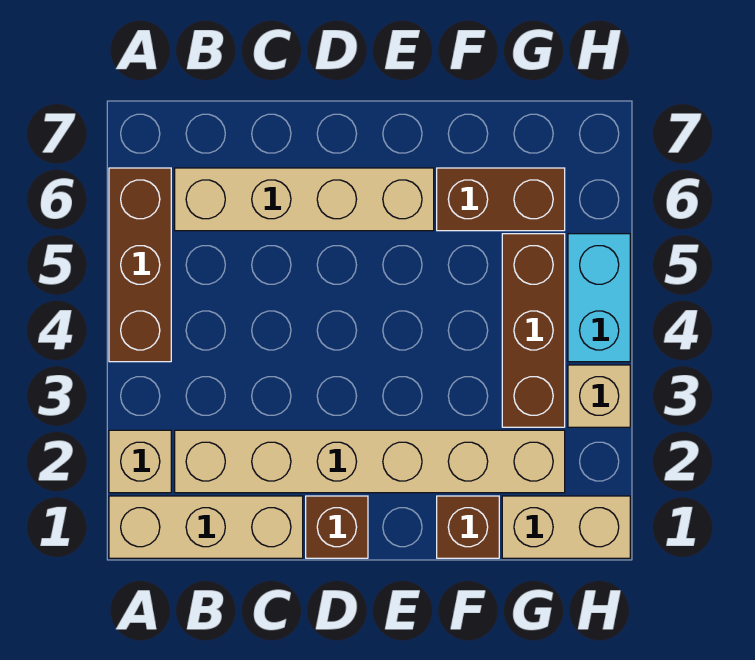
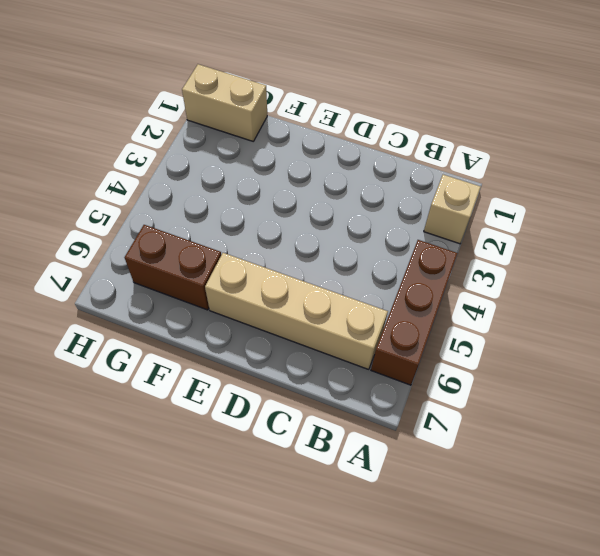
none -> tan 1x3 brick [109,496,303,558]
none -> tan 1x6 brick [175,430,565,493]
none -> brown 1x1 brick [306,496,368,558]

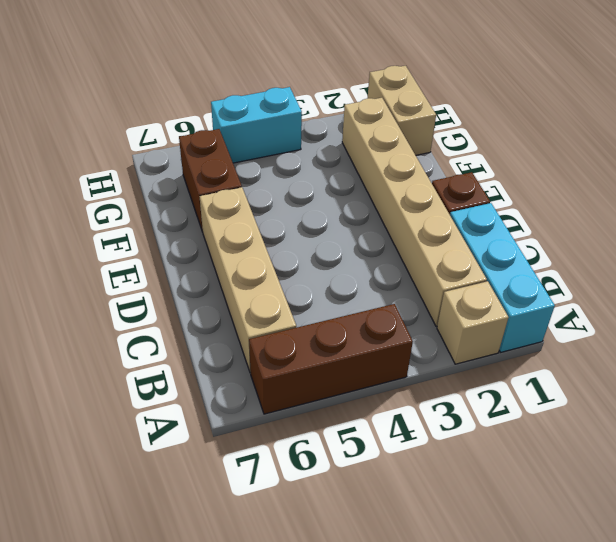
cyan 1x3 brick [450,203,555,352] -> tan 1x3 brick [109,496,303,558]
none -> brown 1x1 brick [437,496,499,558]
none -> brown 1x3 brick [502,234,565,427]
none -> tan 1x1 brick [568,365,630,427]

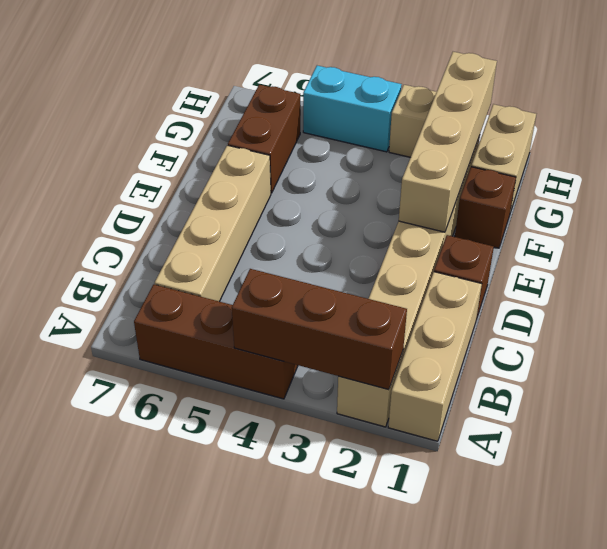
brown 1x3 brick [232,269,407,390] -> brown 1x3 brick moved to [502,234,565,427]
tan 1x4 brick [399,52,497,232] -> none

